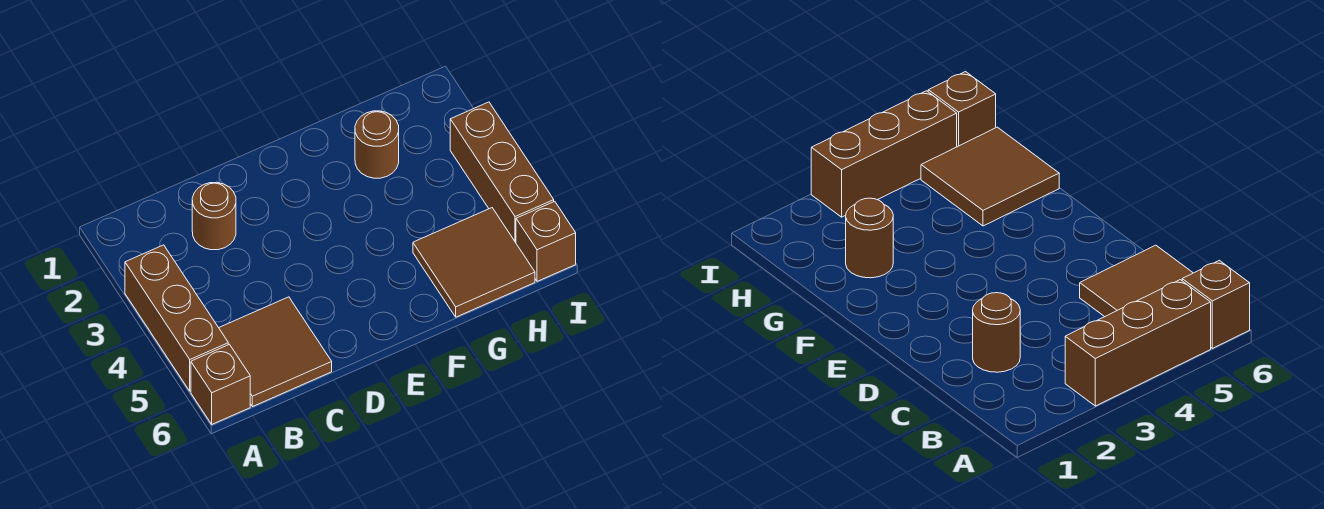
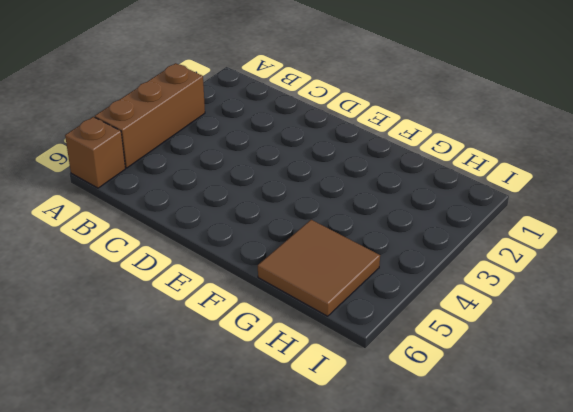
none -> brown 2x2 tile [219,297,332,407]
none -> brown 1x1 round brick [192,182,236,250]

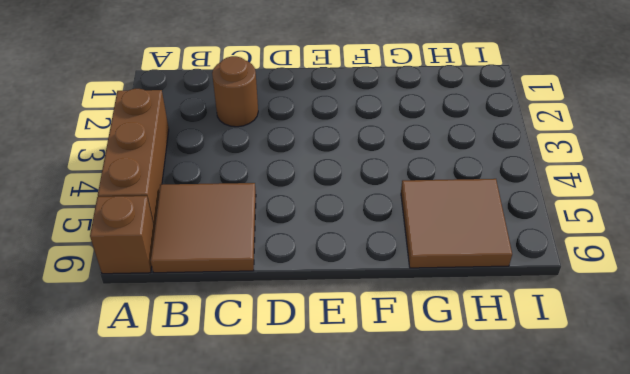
none -> brown 1x1 round brick [355,111,399,178]
none -> brown 1x3 brick [450,102,554,243]

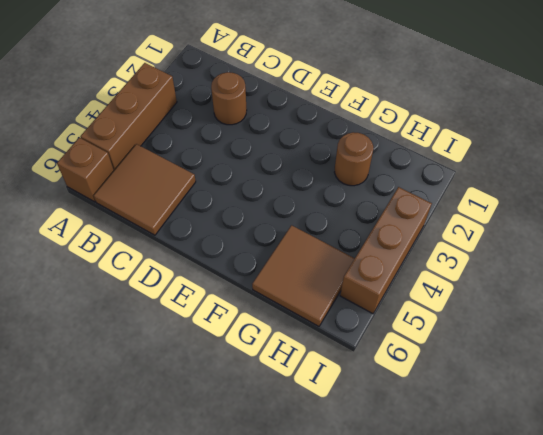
none -> brown 1x1 brick [516,201,576,281]

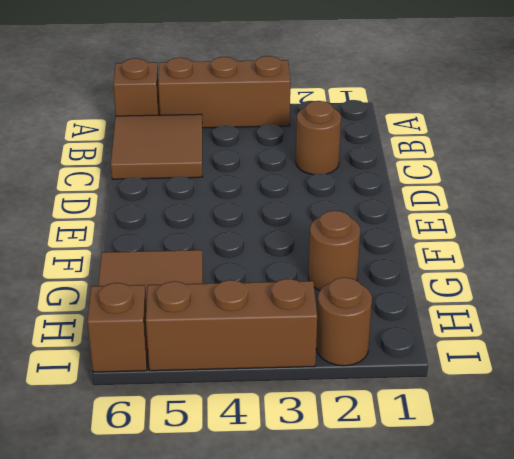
brown 1x1 round brick [316,277,372,366] -> none

